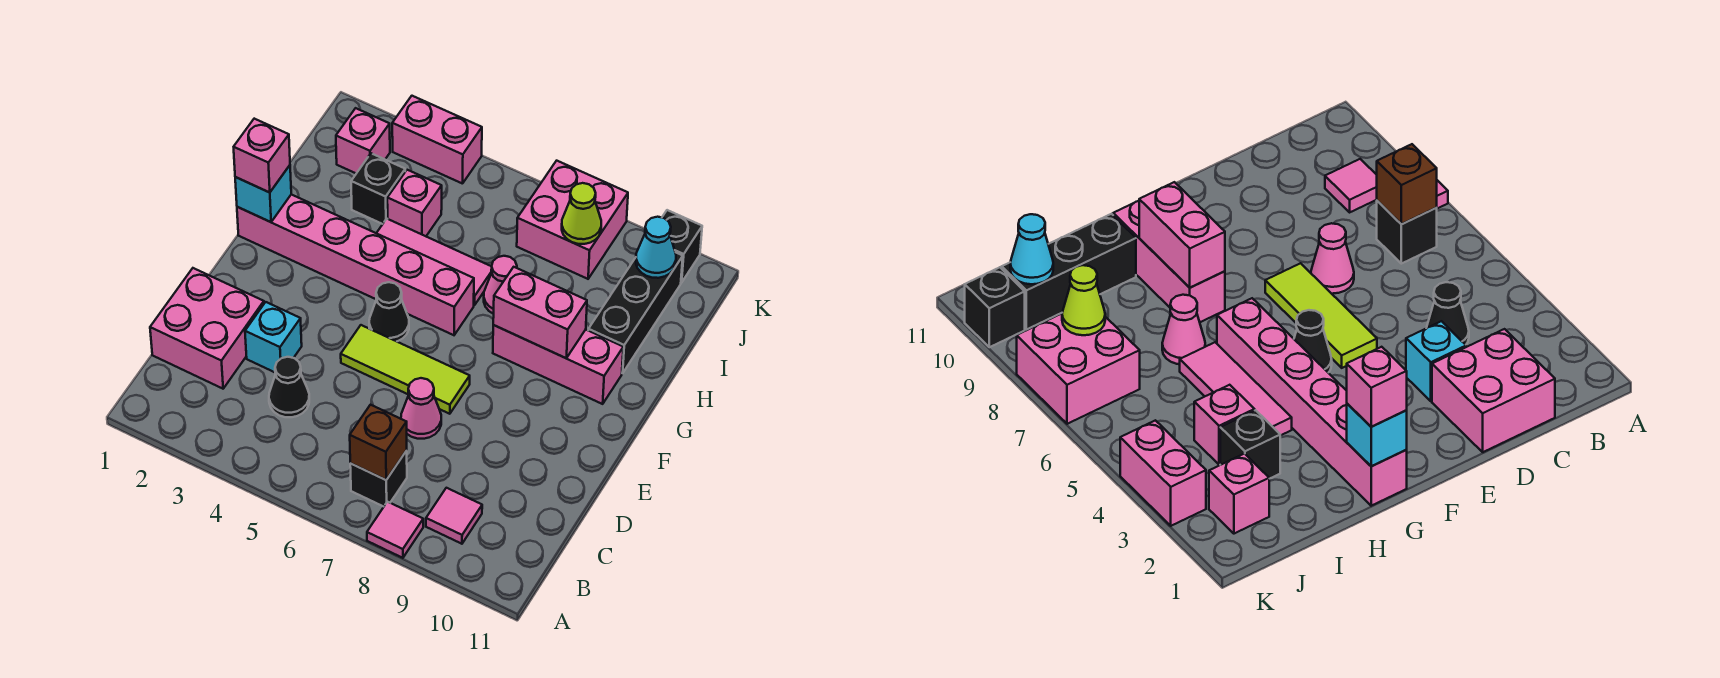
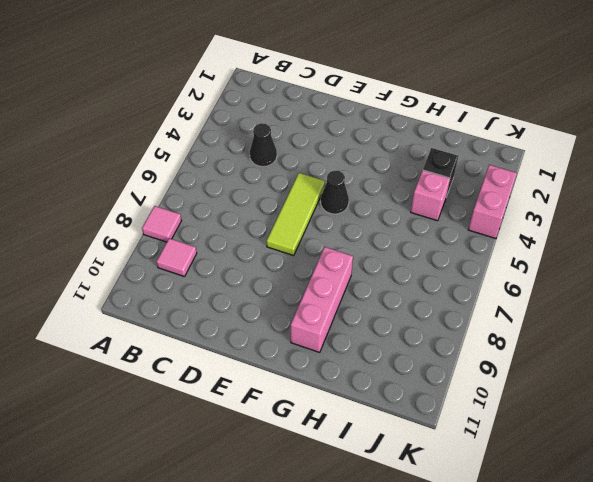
none -> black 1x1 brick [350,451,407,507]
none -> pink 2x2 brick [150,268,264,389]
none -> cyan 1x1 brick [245,302,302,372]

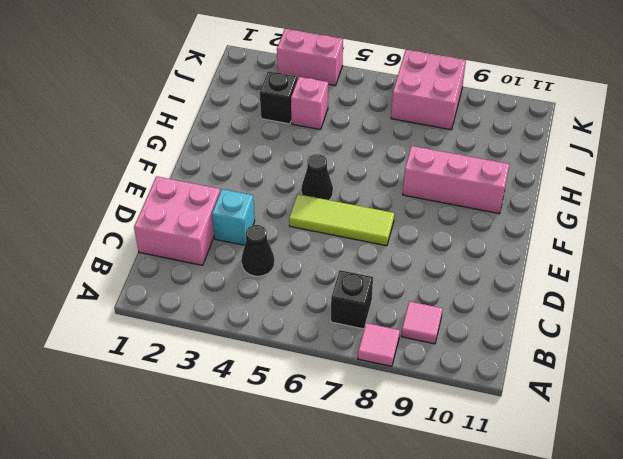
none -> pink 1x1 cone [401,378,441,439]
none -> pink 1x6 brick [237,194,474,335]
none -> pink 1x3 tile [377,219,492,305]

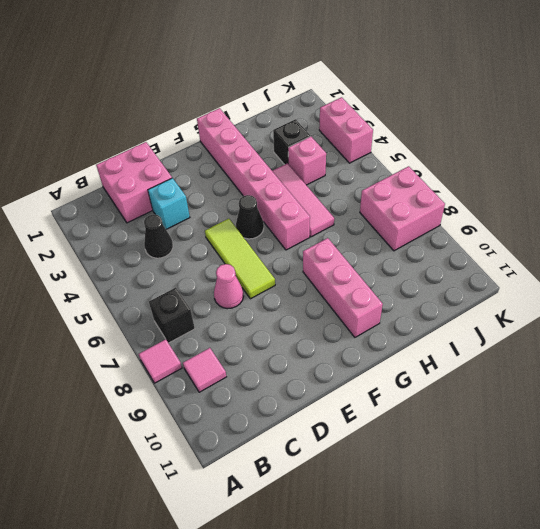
none -> pink 1x1 cone [484,256,517,314]
none -> black 1x3 brick [588,252,683,373]
none -> pink 1x1 brick [336,108,390,173]

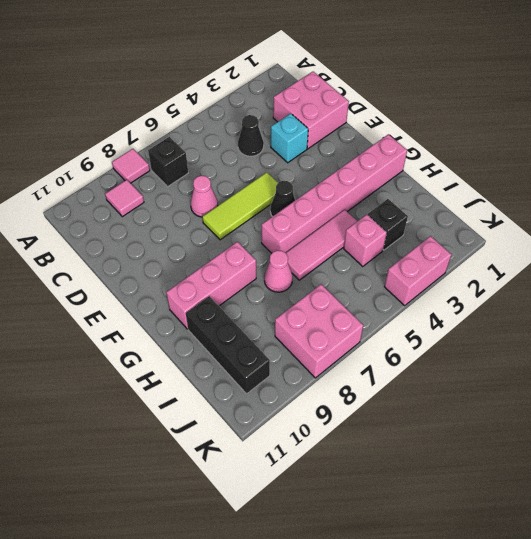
none -> pink 1x1 brick [336,108,390,173]
none -> black 1x1 brick [662,210,702,283]
none -> brown 1x1 brick [350,405,407,480]

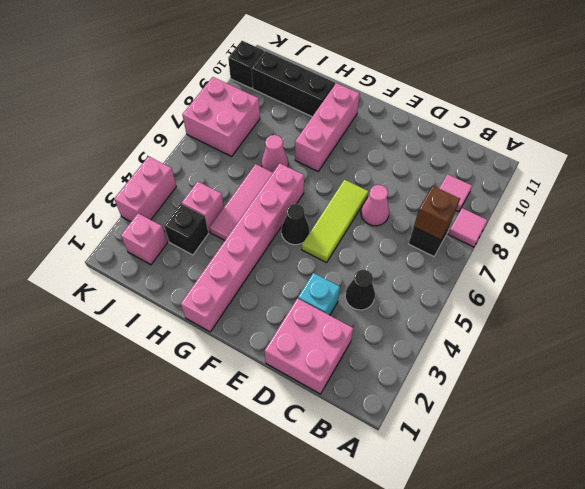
none -> cyan 1x1 brick [235,165,291,222]
none -> pink 1x2 brick [493,267,587,358]
none -> lime 1x1 cone [562,183,601,244]

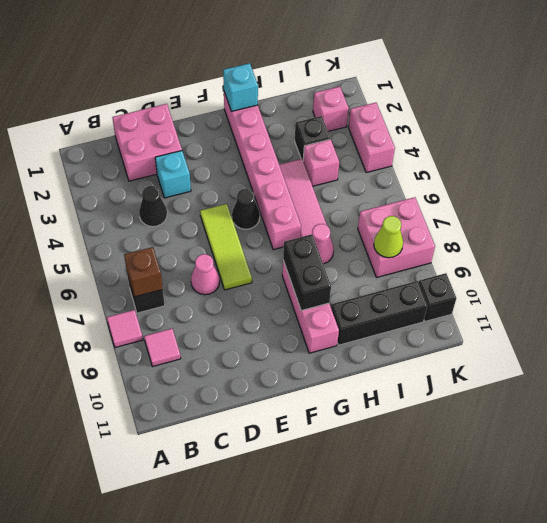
black 1x2 brick [283,234,331,311] -> pink 1x2 brick [493,267,587,358]
none -> cyan 1x1 cone [636,217,676,278]
none -> pink 1x1 brick [234,119,290,192]

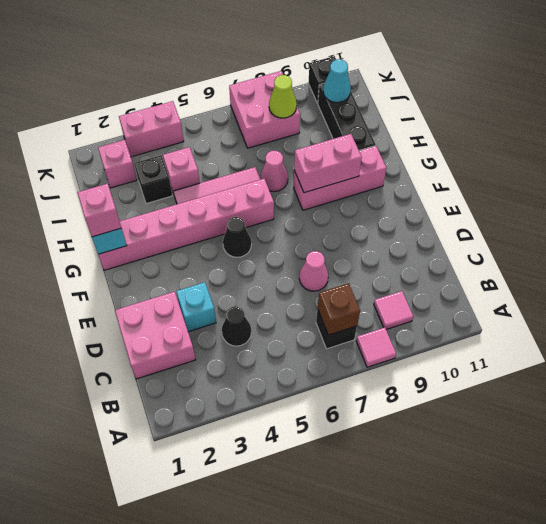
none -> lime 1x3 tile [341,325,470,414]

